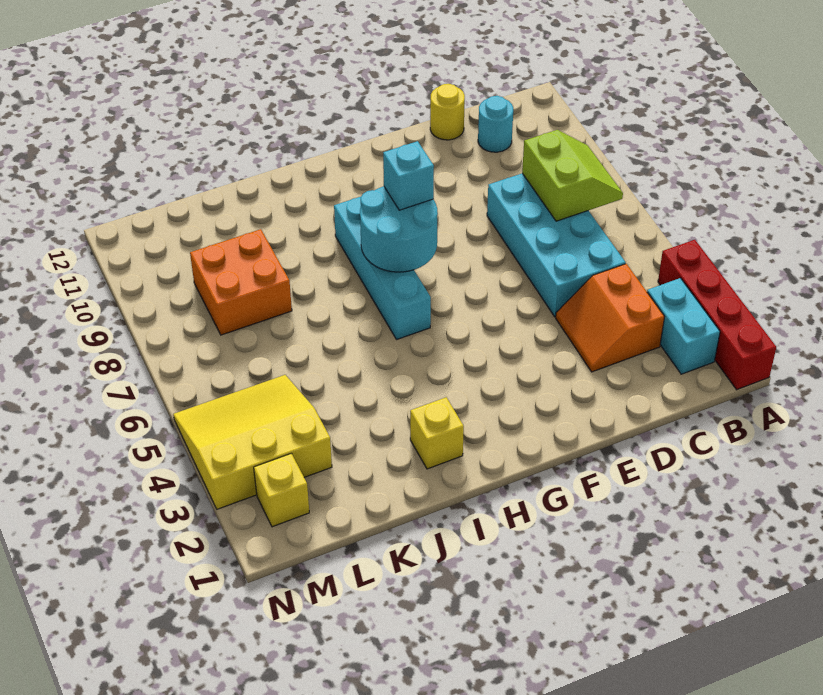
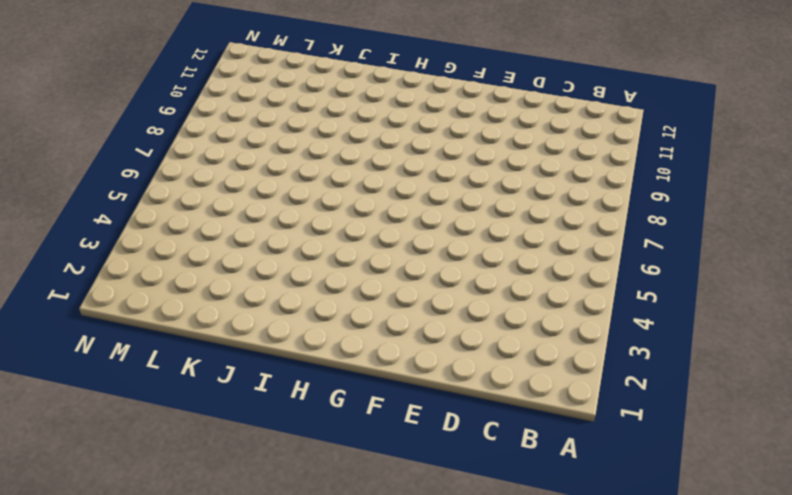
none -> red 1x4 brick [658,240,776,390]
none -> cyan 1x2 brick [647,278,720,374]
none -> orange 2x2 slope [556,264,664,372]

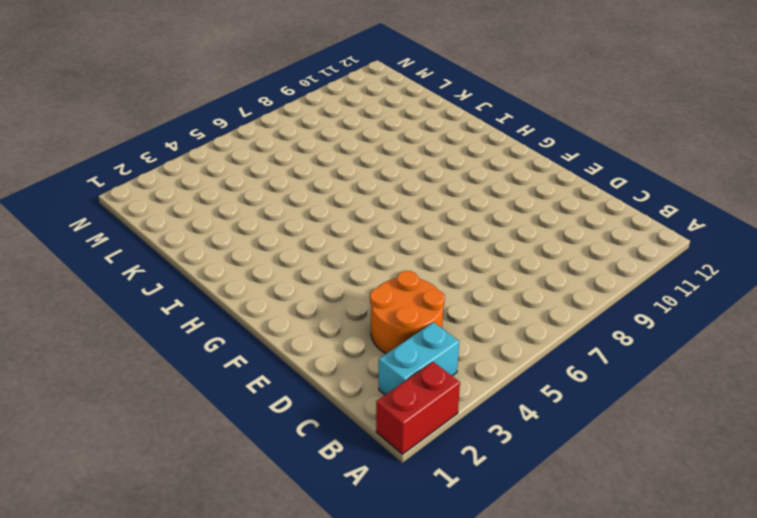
red 1x2 brick [376,362,460,454] -> red 1x4 brick [658,240,776,390]
orange 2x2 round brick [370,271,445,354] -> orange 2x2 slope [556,264,664,372]
none -> cyan 2x4 brick [487,173,626,317]
none -> cyan 1x1 round brick [478,96,513,152]
none -> yellow 1x1 round brick [430,84,465,140]

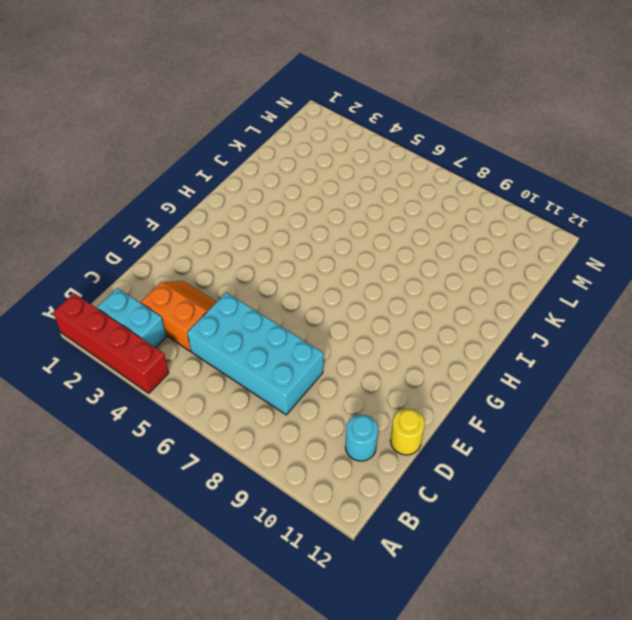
none -> cyan 1x4 brick [334,197,431,340]
none -> yellow 1x1 brick [410,397,464,469]
none -> orange 2x2 brick [190,229,292,335]

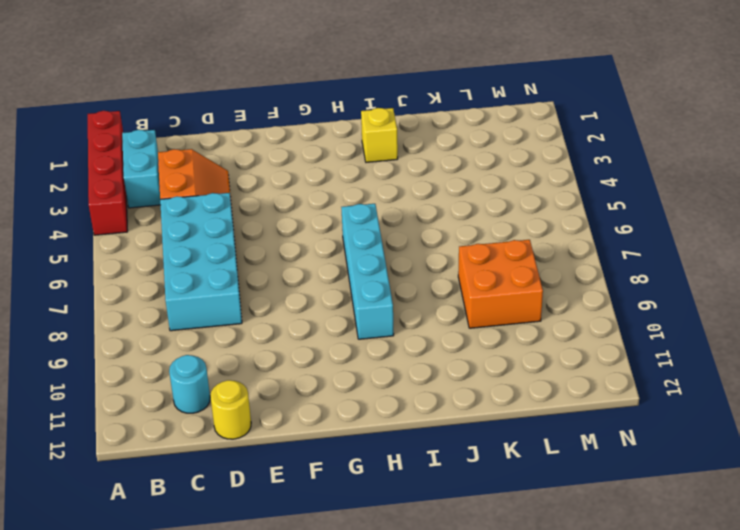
none -> yellow 3x3 slope [173,375,332,509]
none -> yellow 1x1 brick [254,453,309,527]
none -> lime 2x2 slope [522,130,623,221]

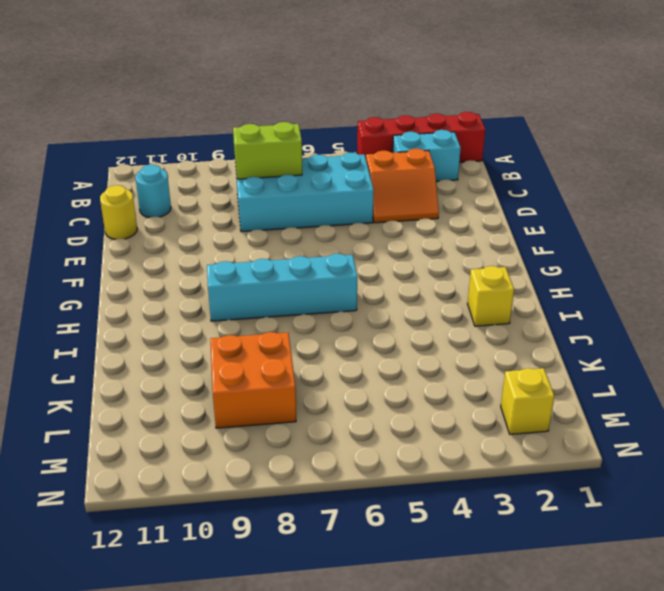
none -> yellow 3x3 slope [173,375,332,509]
none -> cyan 2x2 round brick [360,186,438,272]
none -> cyan 1x1 brick [383,141,434,210]

